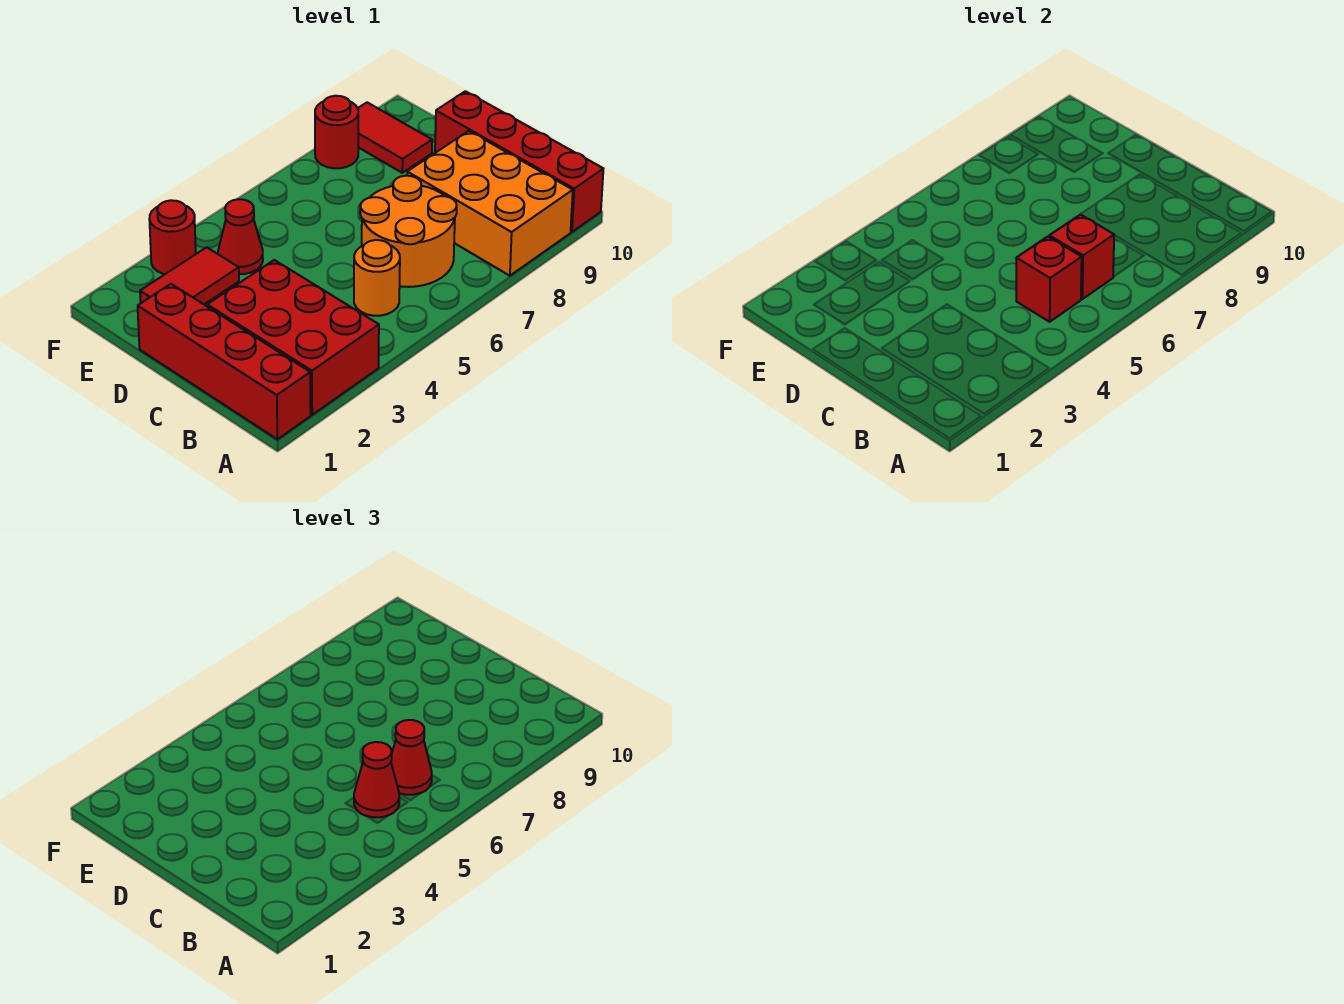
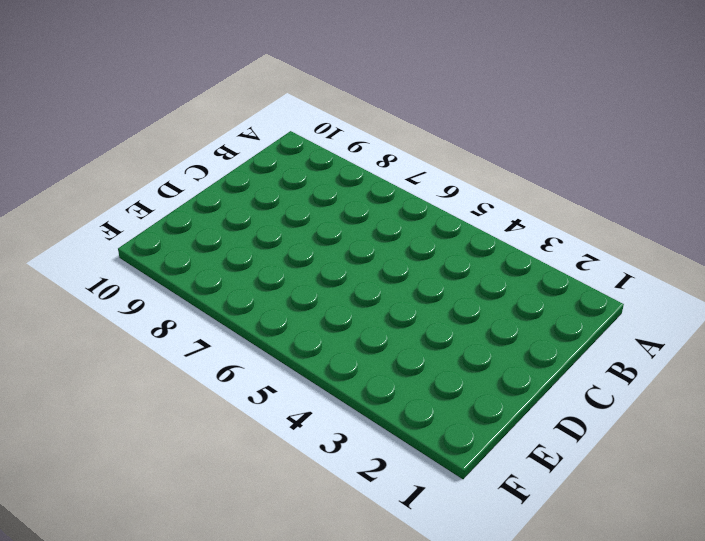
none -> red 1x4 brick [138,284,311,439]
none -> red 2x3 brick [207,260,379,415]
none -> orange 2x3 brick [407,131,573,276]

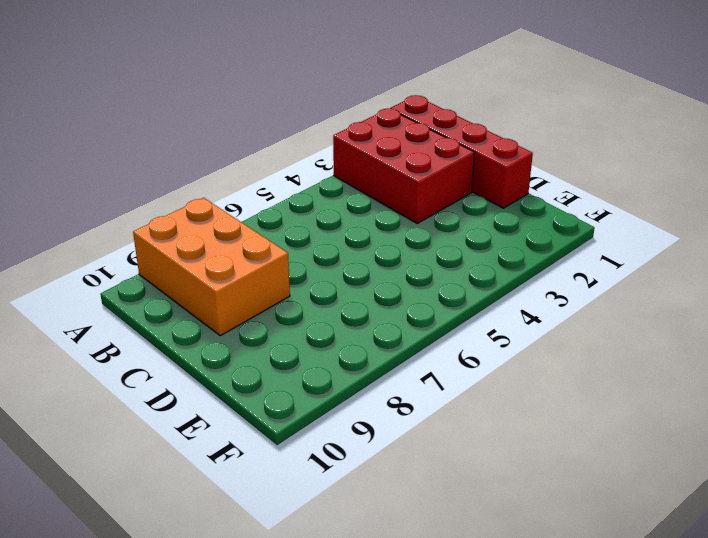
none -> red 1x4 brick [435,91,603,232]
none -> orange 1x1 round brick [354,240,400,316]
none -> orange 2x2 round brick [360,176,457,287]

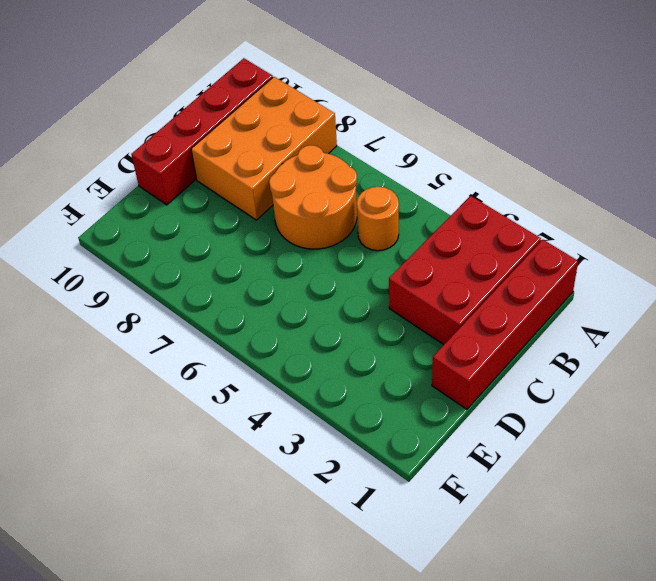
none -> red 1x2 tile [140,247,239,304]
none -> red 1x1 cone [218,199,263,274]
none -> red 1x2 tile [358,102,432,173]

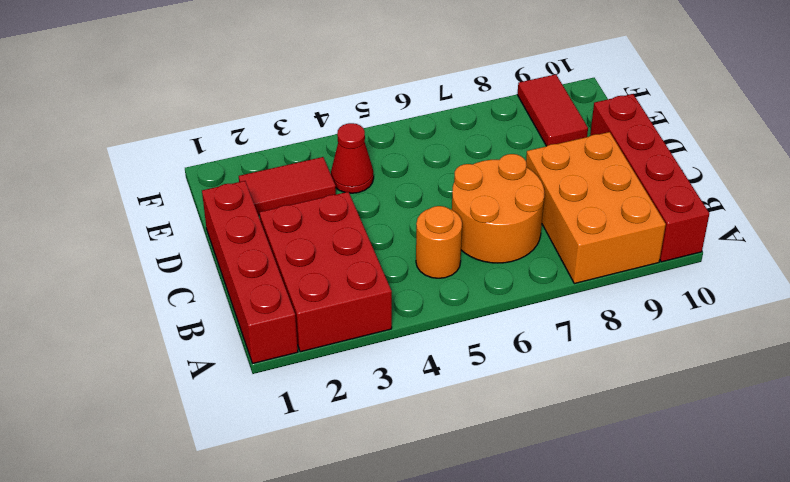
none -> red 1x1 round brick [149,200,196,274]
none -> red 1x1 round brick [315,96,358,168]
none -> red 1x1 brick [1016,237,1082,322]

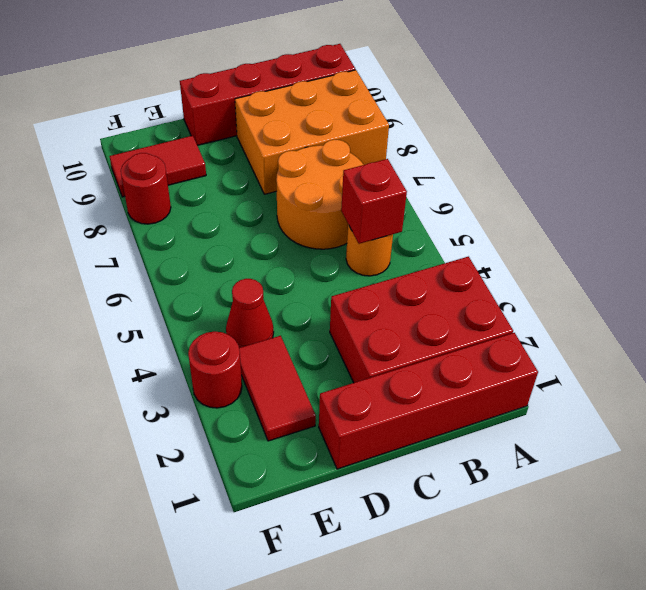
none -> red 1x1 brick [1049,215,1114,299]
none -> red 1x1 cone [354,742,399,817]
none -> red 1x1 cone [391,720,432,795]

